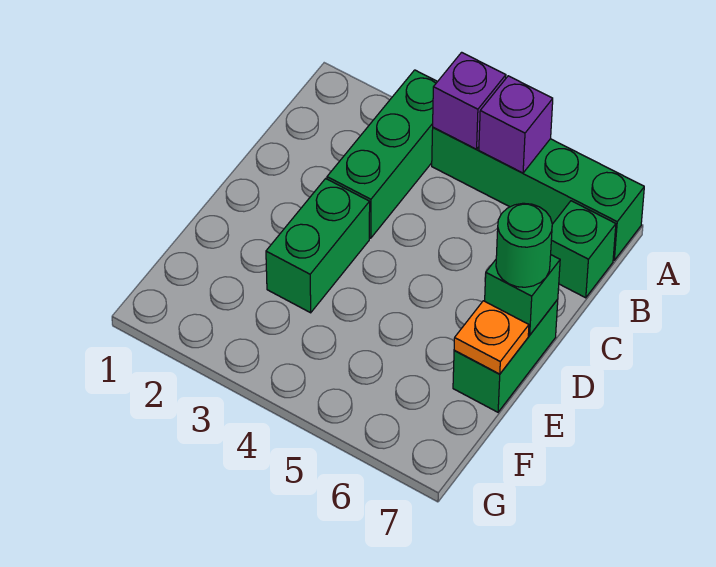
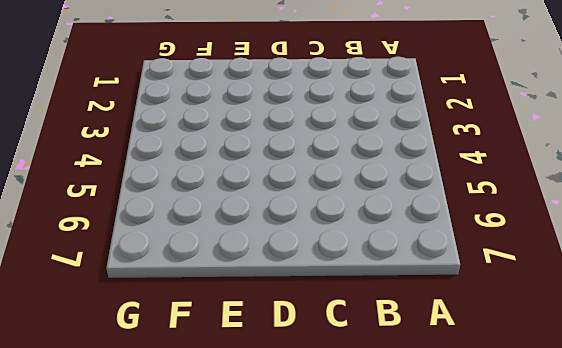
none -> green 1x3 brick [327,70,438,238]
none -> green 1x4 brick [432,128,644,260]

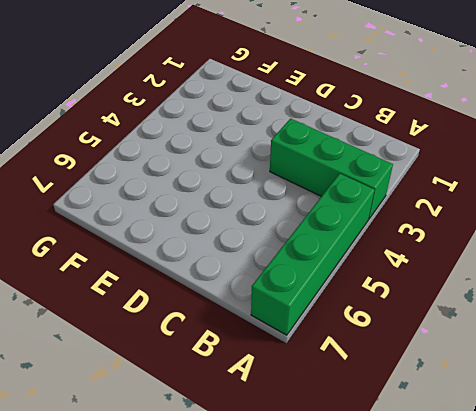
none -> green 1x1 brick [551,201,616,298]
none -> green 1x2 brick [266,179,370,313]

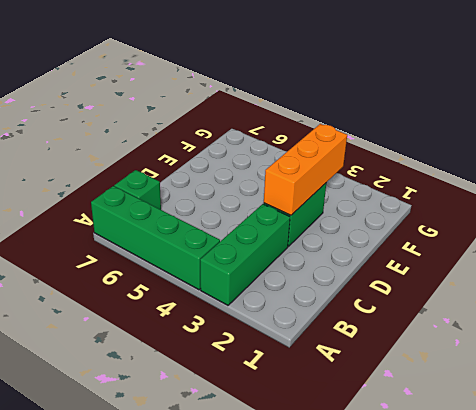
orange 1x3 brick [264,124,347,215] -> none
none -> green 1x2 brick [453,299,558,412]
none -> purple 1x1 brick [433,52,506,149]

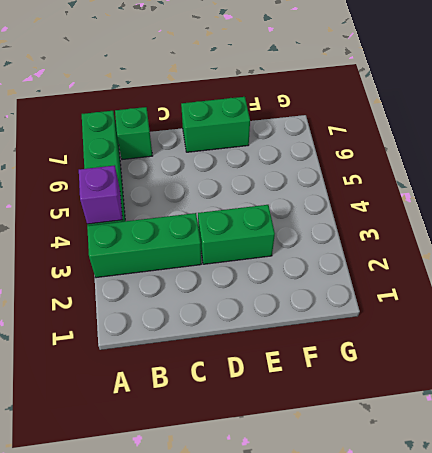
none -> purple 1x1 brick [479,76,553,173]
none -> green 1x1 brick [485,255,560,335]

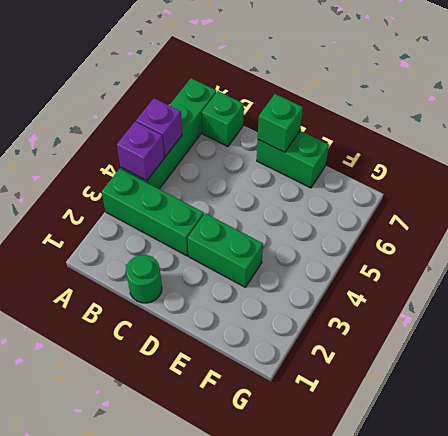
green 1x1 round brick [126,255,162,303] -> green 1x1 round brick moved to [496,203,552,287]
none -> orange 1x1 plate [454,301,529,374]

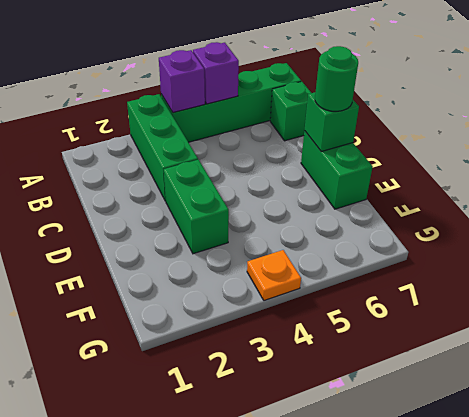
orange 1x1 plate [247,250,301,301] -> orange 1x1 plate moved to [454,301,529,374]

